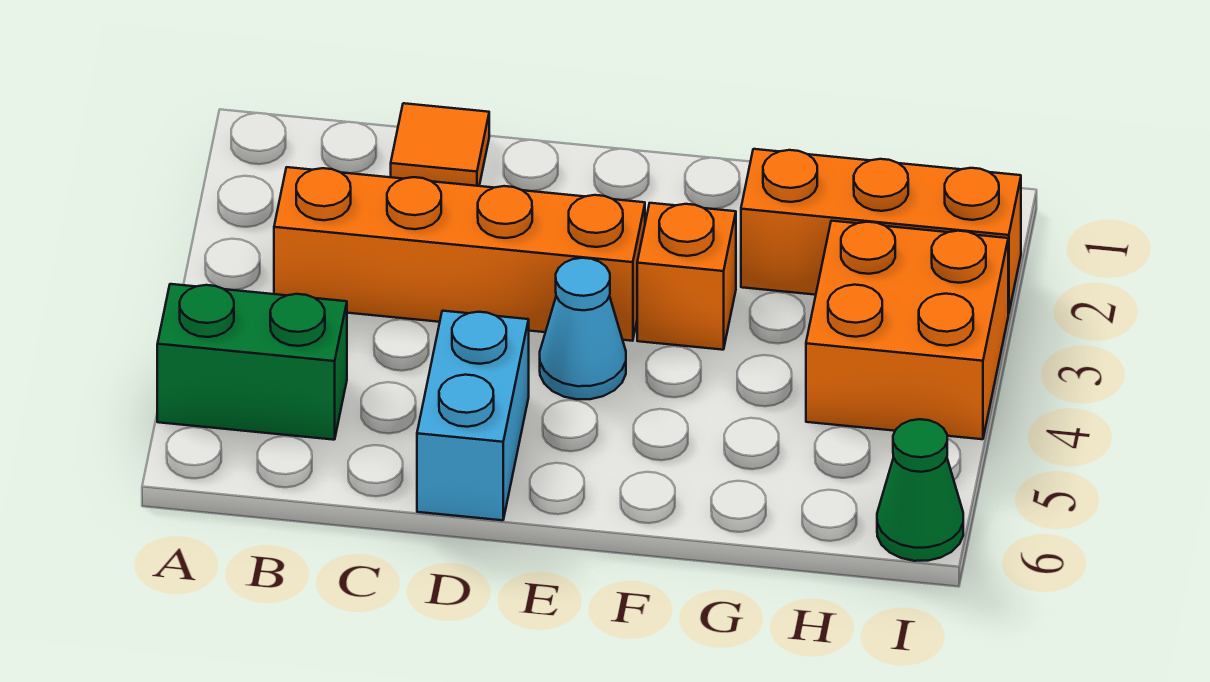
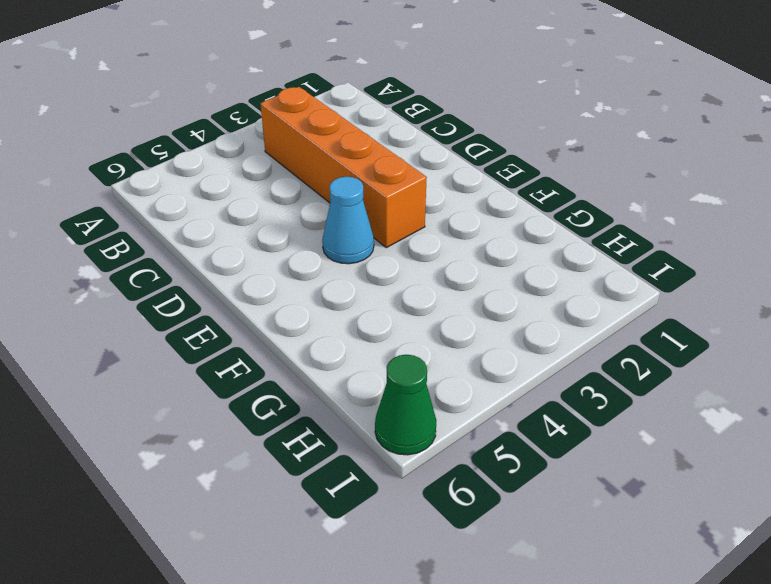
none -> green 1x2 brick [157,284,347,440]
none -> orange 1x1 tile [391,103,489,186]

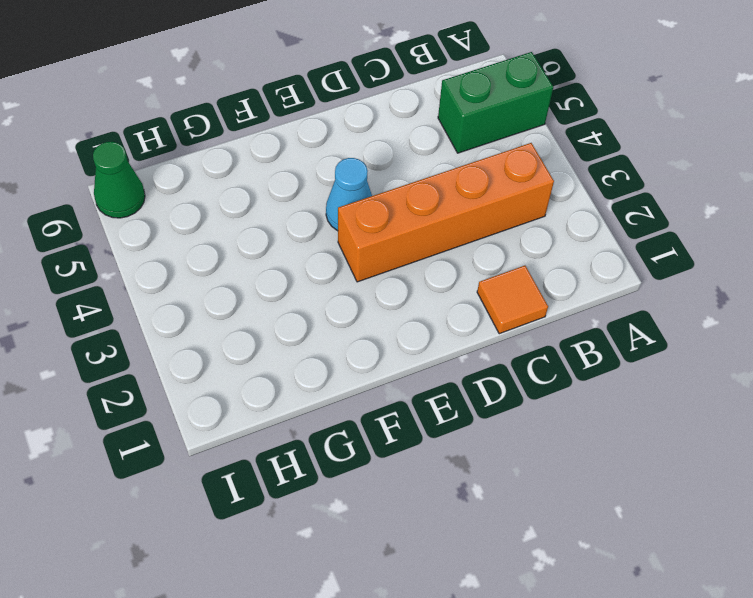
none -> cyan 1x2 brick [417,311,529,520]
none -> orange 1x1 brick [637,203,736,350]

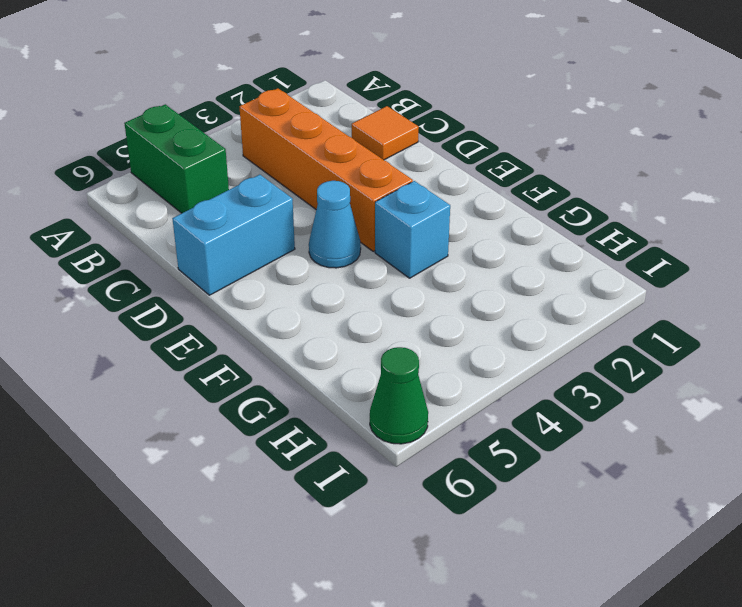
cyan 1x1 brick [375,181,450,278] -> orange 1x1 brick [637,203,736,350]
none -> orange 1x3 brick [741,149,1021,314]
none -> orange 2x2 brick [806,221,1008,439]

